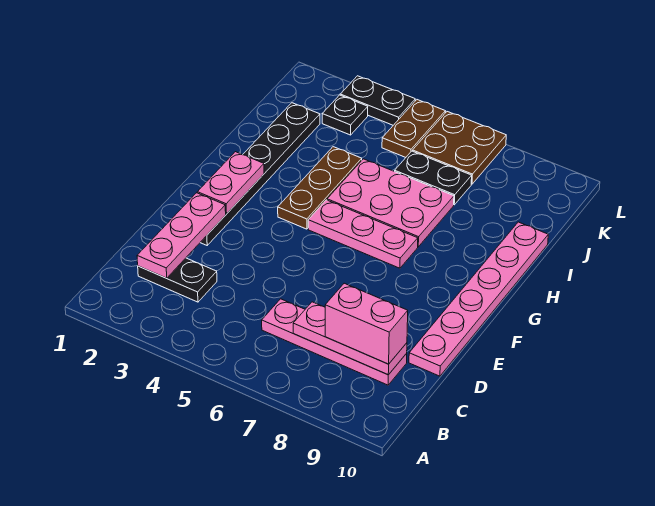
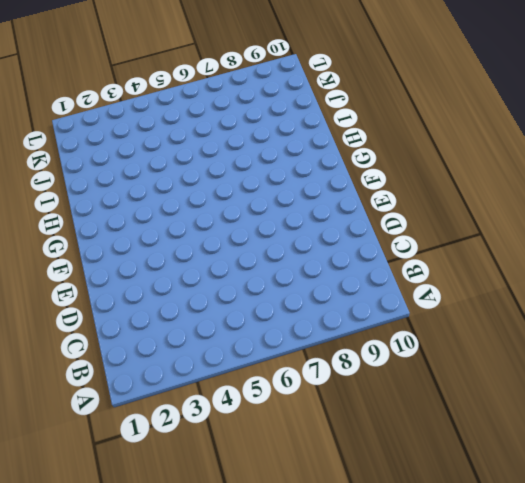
none -> black 1x2 plate [138,258,217,302]
none -> pink 1x4 plate [262,299,407,385]
none -> pink 1x6 plate [409,222,548,376]

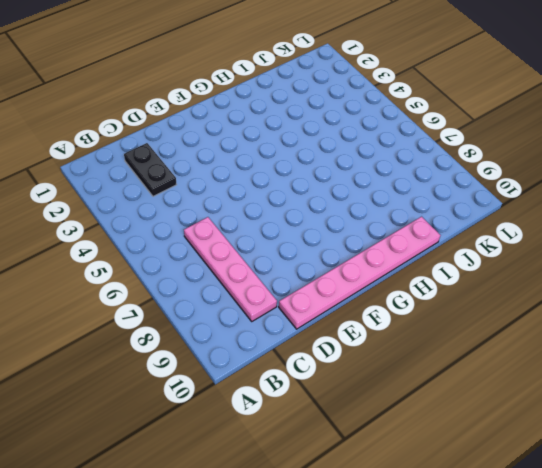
none -> black 1x6 plate [200,103,320,245]
none -> brown 1x3 plate [278,147,362,229]
none -> pink 1x3 plate [308,200,418,268]

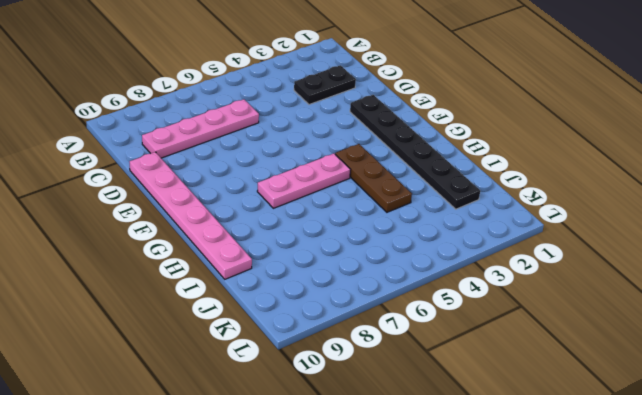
none -> pink 2x3 plate [327,159,454,247]
none -> black 1x2 plate [395,151,472,205]
none -> black 1x1 plate [322,95,368,135]

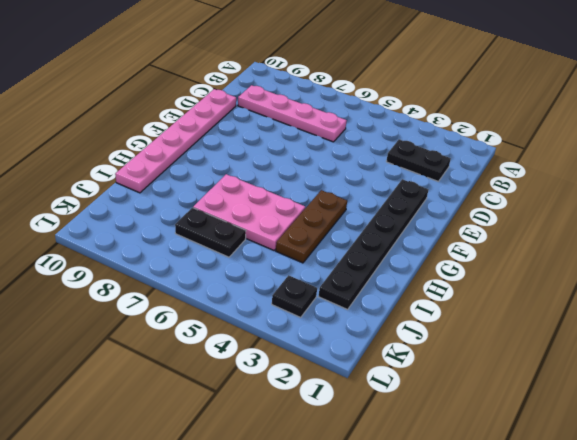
none -> pink 1x3 plate [308,200,418,268]
none -> brown 1x2 plate [382,100,445,157]
none -> brown 2x2 plate [413,112,506,184]

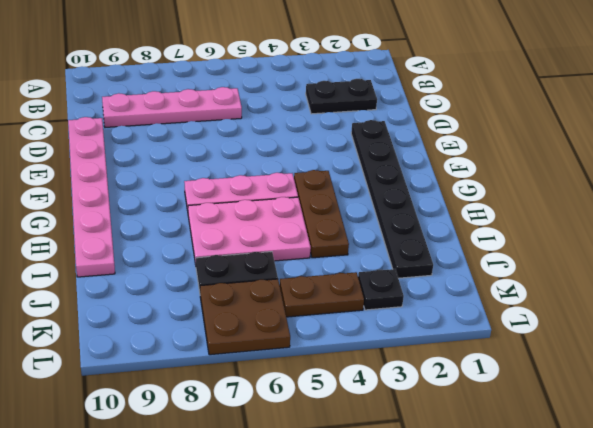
brown 1x2 plate [280,272,364,317] -> brown 1x2 plate turned to [382,100,445,157]
none -> black 1x2 plate [340,76,415,125]
none -> pink 1x3 plate [137,193,226,278]
none -> pink 1x3 plate [293,302,407,375]

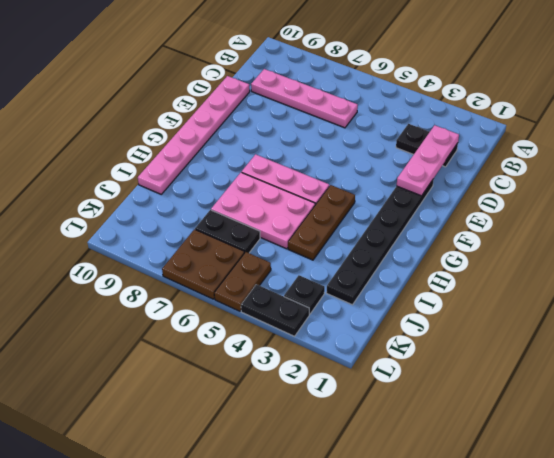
none -> pink 1x3 plate [293,302,407,375]
none -> pink 1x2 plate [197,152,264,214]
none -> pink 1x2 brick [325,283,408,364]

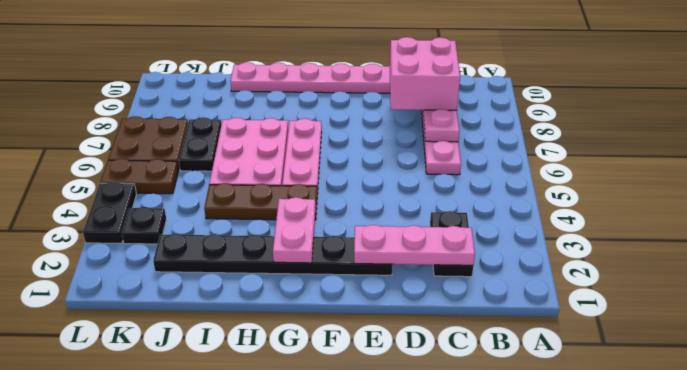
pink 2x2 brick [390,37,460,110] -> pink 1x2 brick [325,283,408,364]
pink 1x2 plate [273,197,315,263] -> pink 1x2 plate turned to [197,152,264,214]

